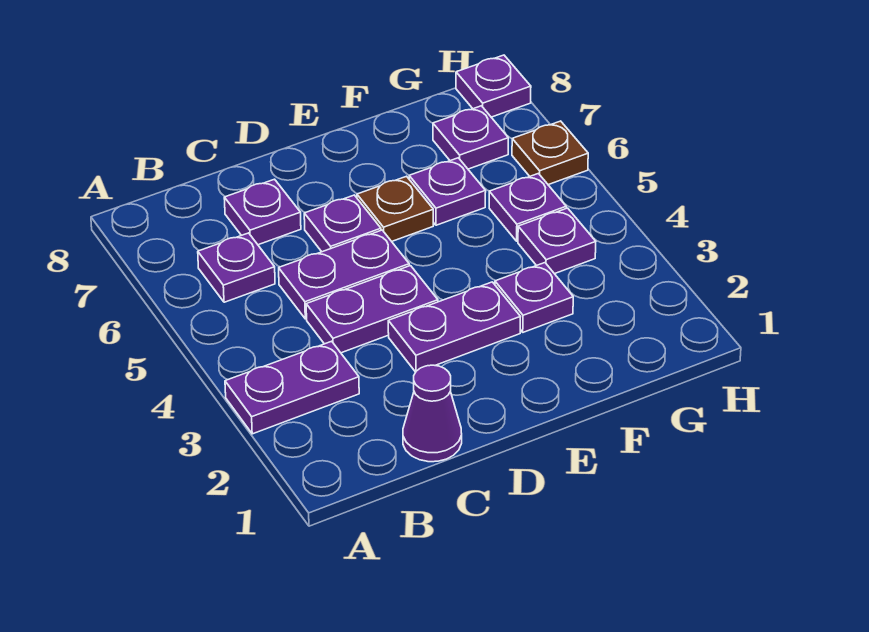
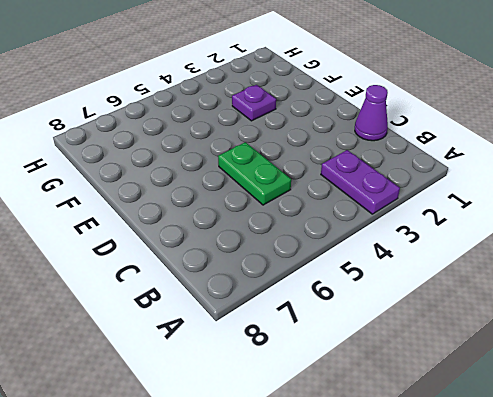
green 1x2 plate [218,142,291,205] -> purple 1x2 plate [279,230,409,319]
none -> purple 1x1 plate [198,233,275,302]
none -> purple 1x2 plate [306,266,438,353]
none -> purple 1x1 plate [224,179,301,245]

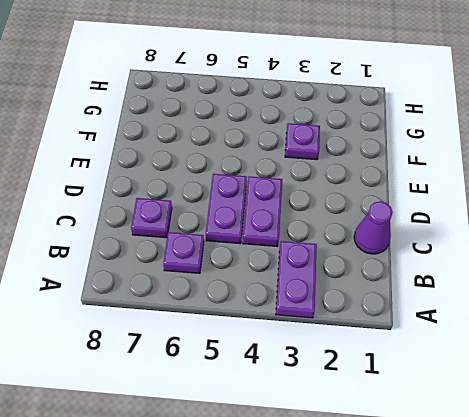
none -> purple 1x2 plate [388,282,520,372]
none -> purple 1x1 plate [304,195,381,252]
none -> brown 1x1 plate [357,176,433,241]

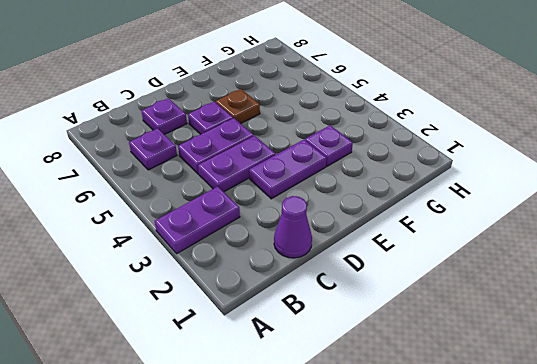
none -> purple 1x1 plate [409,158,486,225]
none -> purple 1x1 plate [518,208,596,274]
none -> purple 1x1 plate [489,174,566,241]

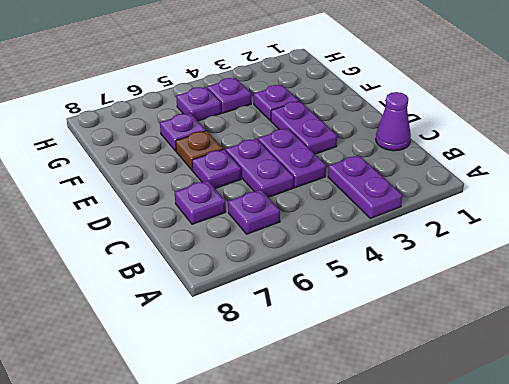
none -> purple 1x1 plate [433,106,508,169]
none -> brown 1x1 plate [512,121,588,185]
none -> purple 1x1 plate [456,55,531,117]

